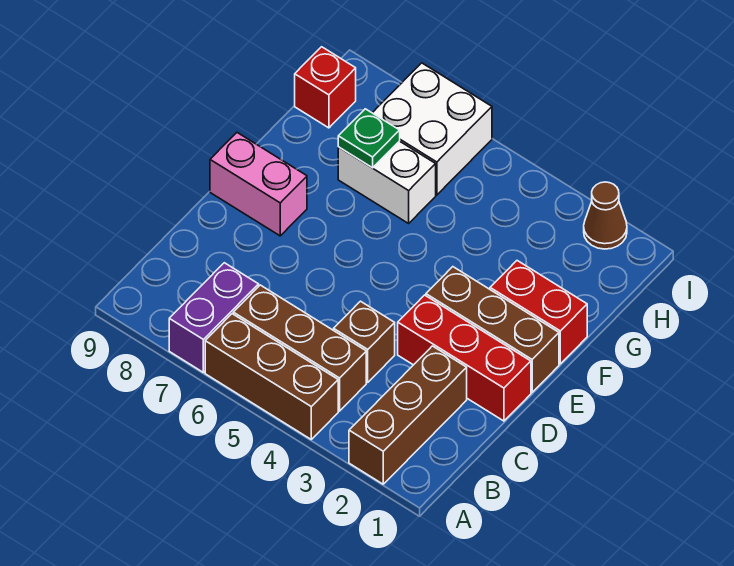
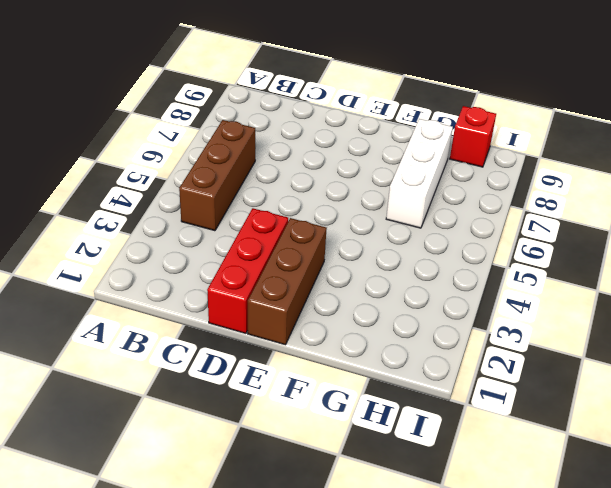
white 1x3 brick [386,119,453,228] -> white 1x2 brick [338,141,436,223]
none -> brown 1x3 brick [349,346,467,484]
none -> brown 1x3 brick [205,314,338,439]
none -> purple 1x2 brick [169,263,259,372]

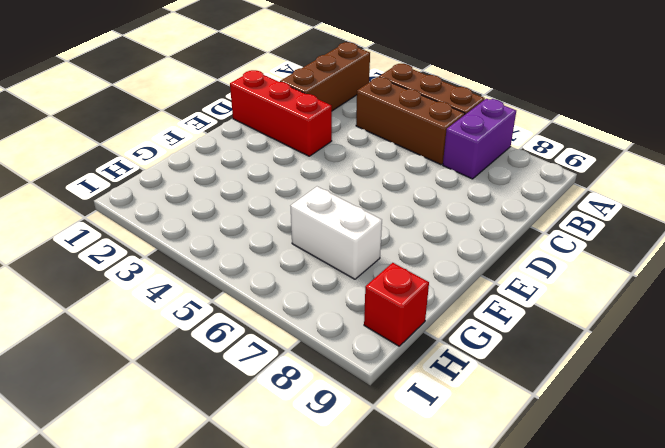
none -> brown 1x1 brick [334,301,395,382]
none -> brown 1x3 brick [426,267,559,392]
none -> pink 1x2 brick [210,133,307,236]

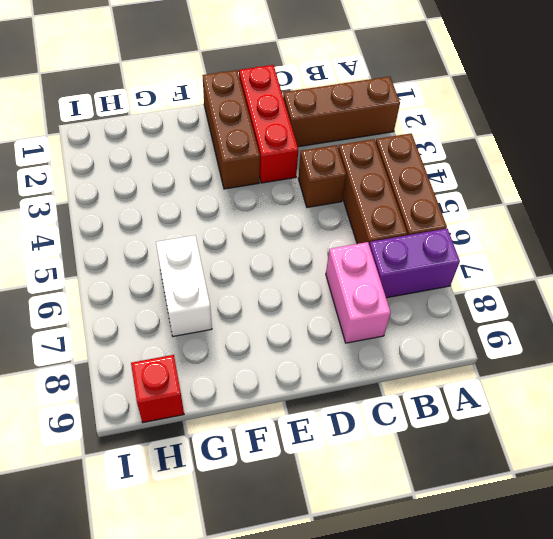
pink 1x2 brick [326,242,391,343] -> pink 1x2 brick moved to [210,133,307,236]
none -> red 1x2 brick [490,261,587,364]
none -> white 2x2 brick [373,63,492,195]
none -> brown 1x1 cone [584,182,627,249]

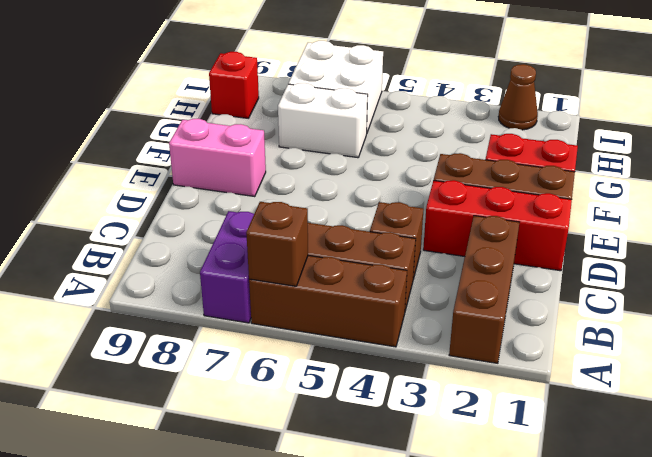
brown 1x1 brick [246,202,308,286] -> none
none -> green 1x1 plate [338,109,400,168]

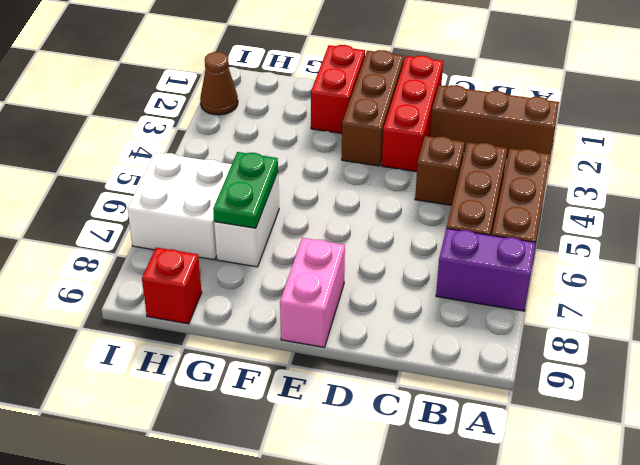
green 1x2 plate [213,152,278,228] -> green 1x1 plate [338,109,400,168]

